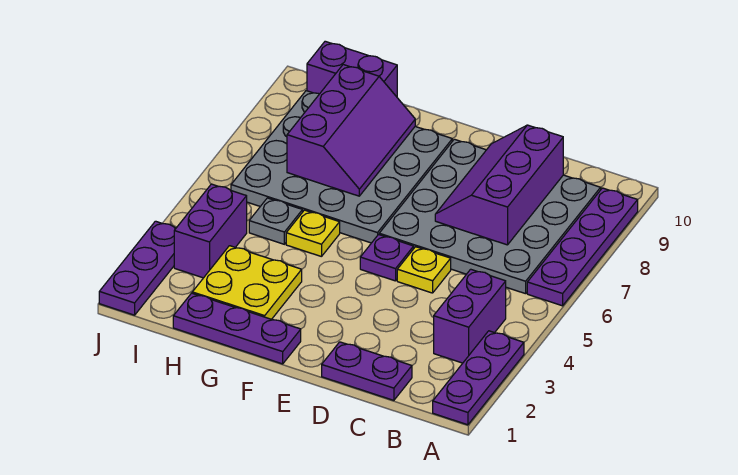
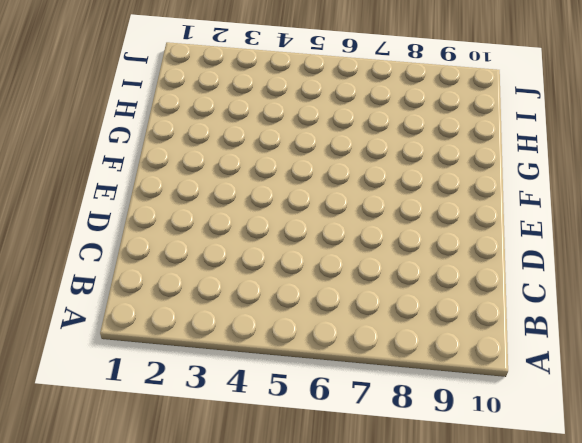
none -> purple 1x3 plate [433,331,524,425]
none -> purple 1x4 plate [527,188,638,306]
none -> purple 1x2 brick [434,269,506,363]

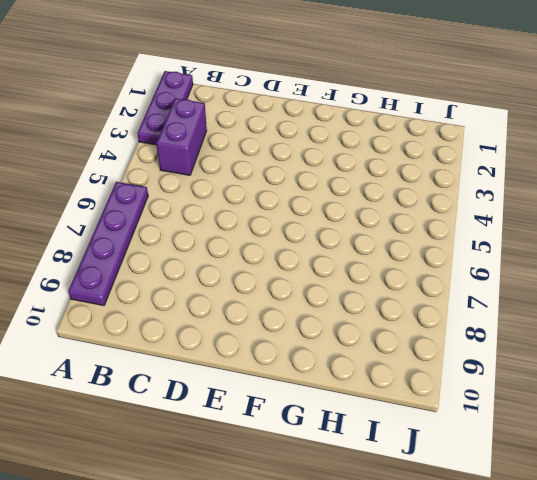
none -> grey 4x4 plate [379,139,601,294]
none -> purple 1x2 plate [322,342,412,400]
none -> yellow 1x1 plate [397,247,451,293]

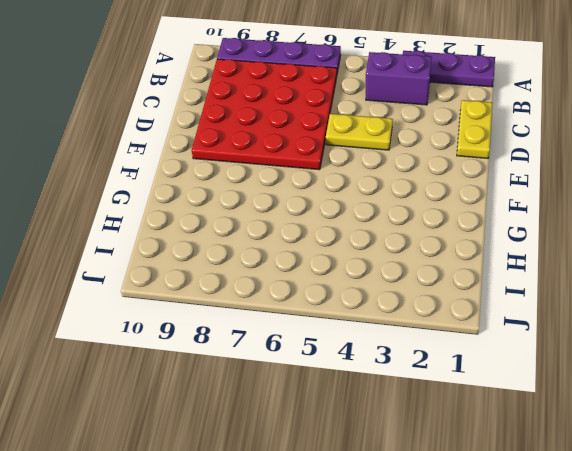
red 4x4 plate [192,59,337,170] -> grey 4x4 plate [379,139,601,294]
yellow 1x2 plate [457,100,493,158] -> purple 1x2 plate [322,342,412,400]
yellow 1x2 plate [326,114,393,150] -> yellow 1x1 plate [397,247,451,293]
none -> purple 1x1 plate [360,235,414,281]
none -> purple 1x3 plate [173,293,301,364]
none -> grey 4x4 plate [231,91,452,243]

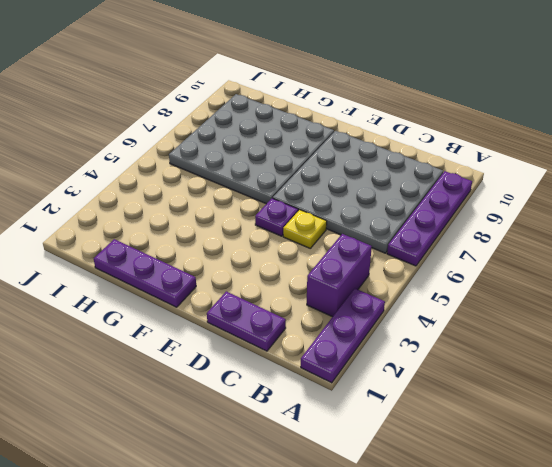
none -> yellow 2x2 plate [192,246,302,319]
none -> yellow 1x1 plate [286,210,340,257]
none -> grey 1x1 plate [249,198,303,244]

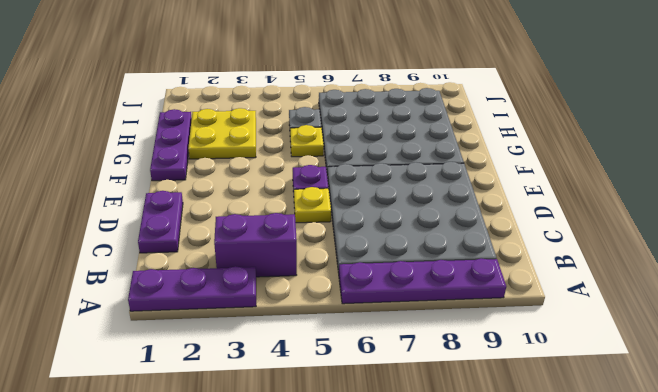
none -> purple 1x2 brick [307,41,397,97]
none -> purple 1x2 brick [174,184,247,278]
none -> purple 1x3 plate [99,221,176,315]

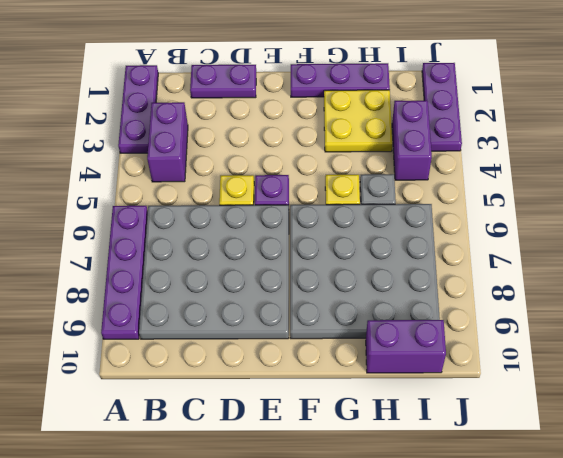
none -> purple 2x3 slope [435,125,563,245]
none -> purple 2x3 slope [287,65,415,196]

